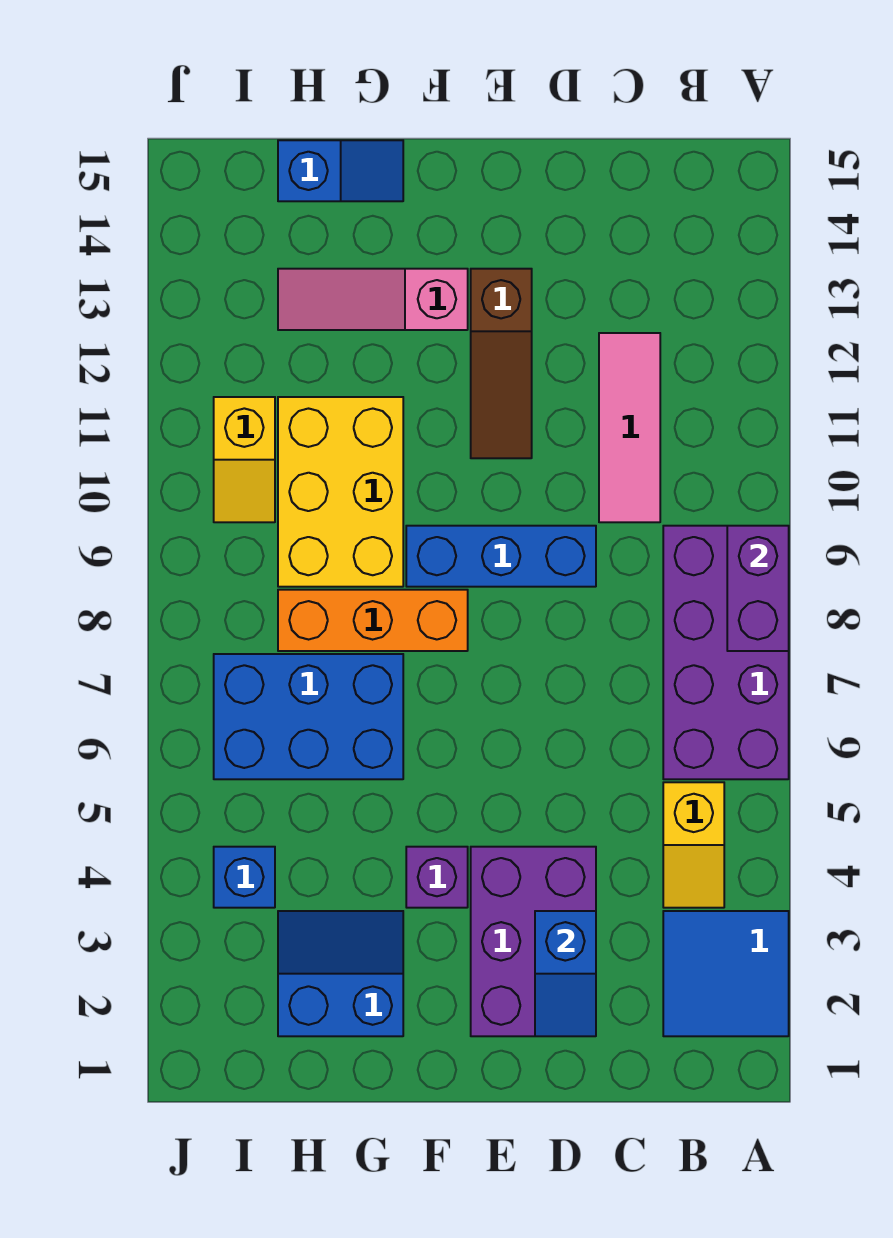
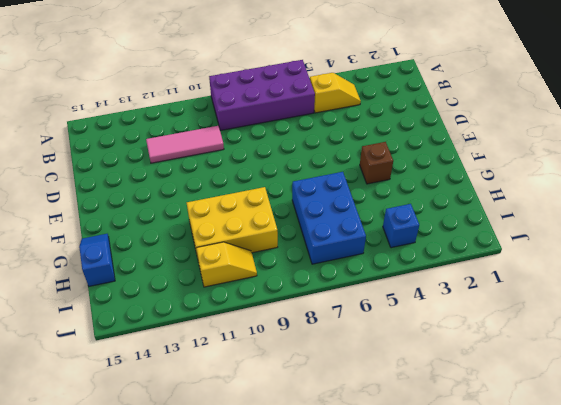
brown 1x1 brick [360,142,393,184] -> purple 1x1 brick [406,847,468,908]
none -> blue 2x2 tile [663,911,789,1036]
none -> purple 2x3 brick [471,847,596,1036]
none -> blue 1x3 brick [406,526,596,587]

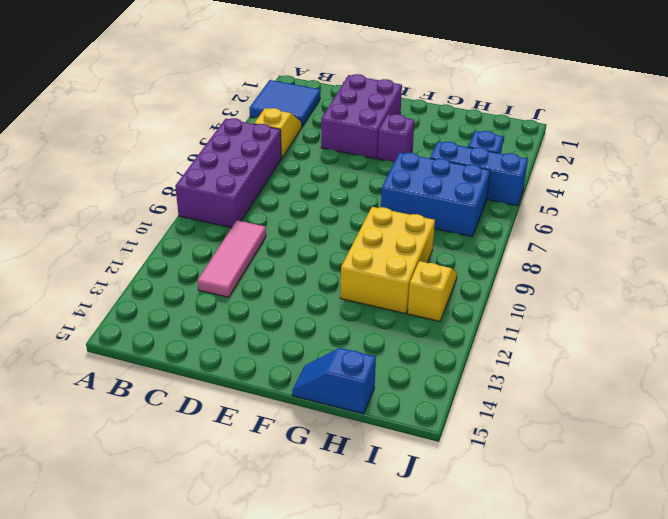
blue 1x3 brick [430,142,528,206] -> blue 1x3 brick moved to [406,526,596,587]
none -> brown 1x3 slope [471,269,532,458]
none -> orange 1x3 brick [278,590,468,651]
none -> pink 1x3 slope [278,269,468,330]

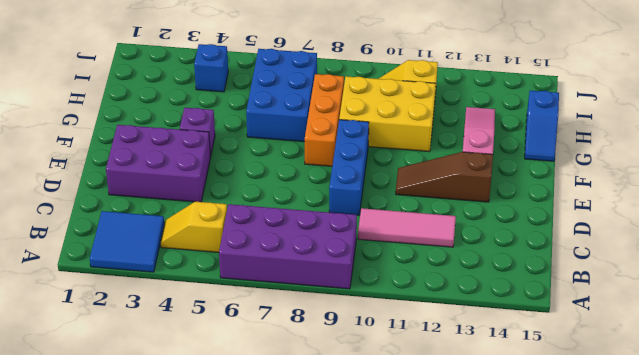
none -> blue 2x2 slope [278,911,403,1036]
none -> purple 1x2 brick [727,526,789,651]
none -> blue 1x2 slope [535,911,596,1036]

